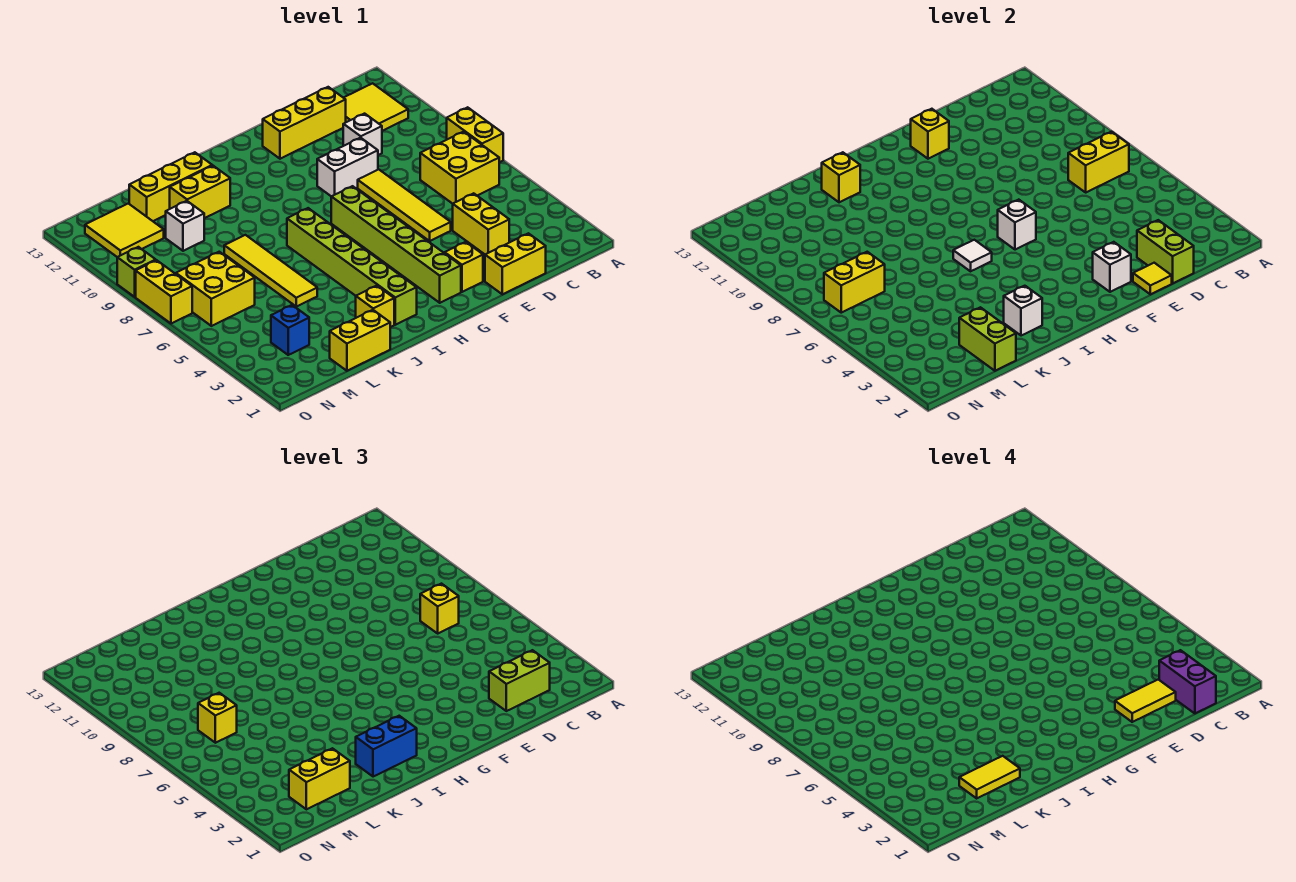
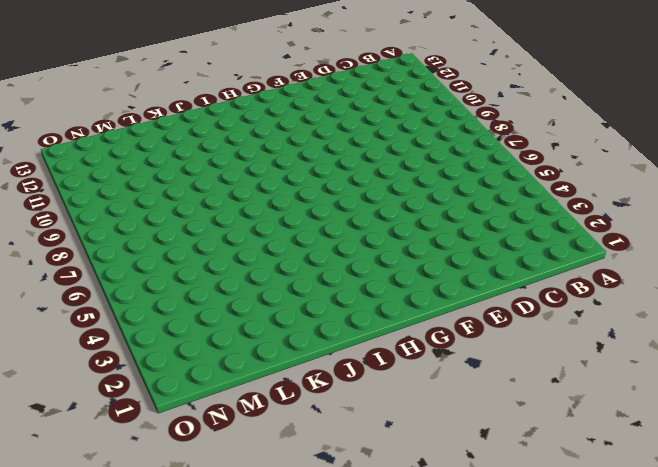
none -> yellow 1x2 brick [447,107,503,162]
none -> yellow 2x2 brick [420,132,499,204]
none -> yellow 2x2 tile [344,83,408,131]
none -> yellow 1x2 brick [485,233,546,294]

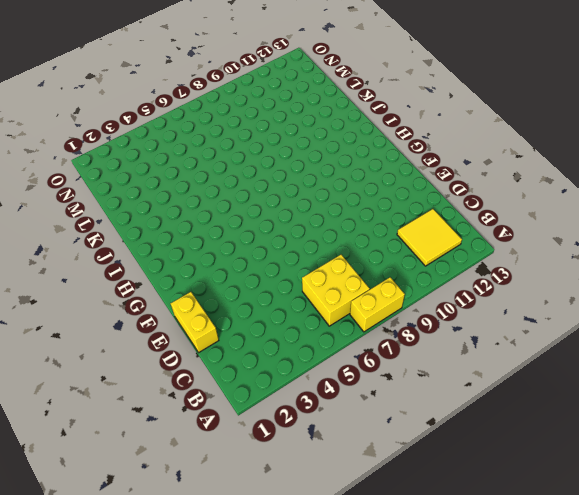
none -> yellow 1x2 brick [453,193,509,254]
none -> white 1x1 brick [343,114,382,155]
none -> yellow 1x3 brick [263,87,346,159]
none -> yellow 1x4 tile [358,169,451,241]

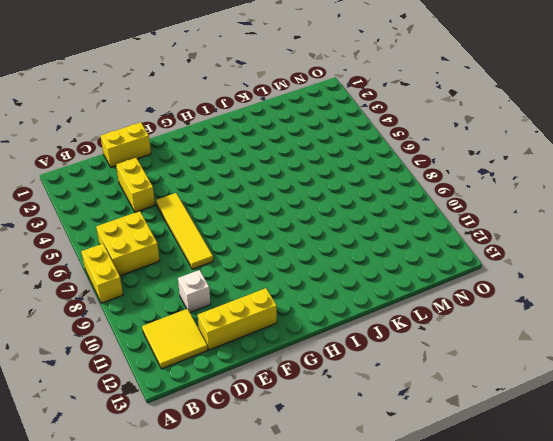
none -> white 1x2 brick [317,138,378,197]
none -> yellow 1x1 brick [445,242,483,292]
none -> lime 1x6 brick [331,186,461,303]
none -> lime 1x6 brick [287,208,417,325]

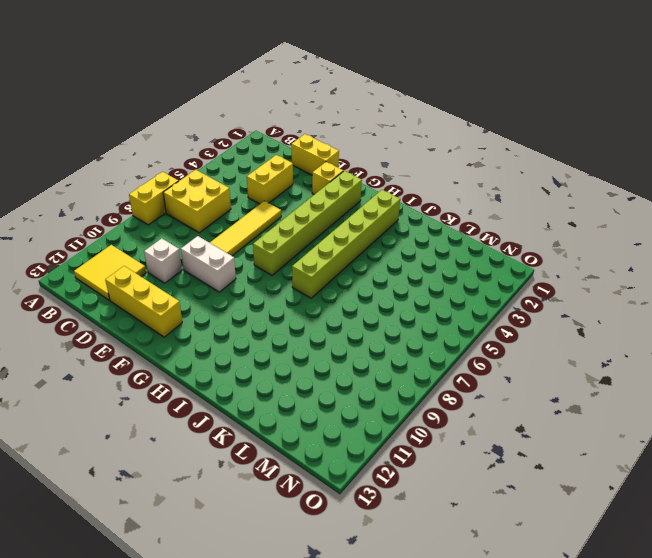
none -> yellow 1x1 brick [356,286,394,327]
none -> yellow 1x2 brick [170,166,230,218]
none -> yellow 1x3 brick [129,152,212,221]
none -> yellow 1x2 brick [330,310,390,371]

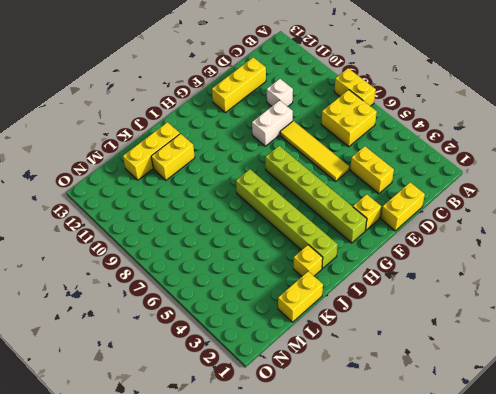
none -> yellow 2x2 tile [344,83,408,131]
none -> yellow 1x4 tile [224,235,317,307]
none -> white 1x1 brick [166,201,204,251]
none -> blue 1x1 brick [271,305,309,355]

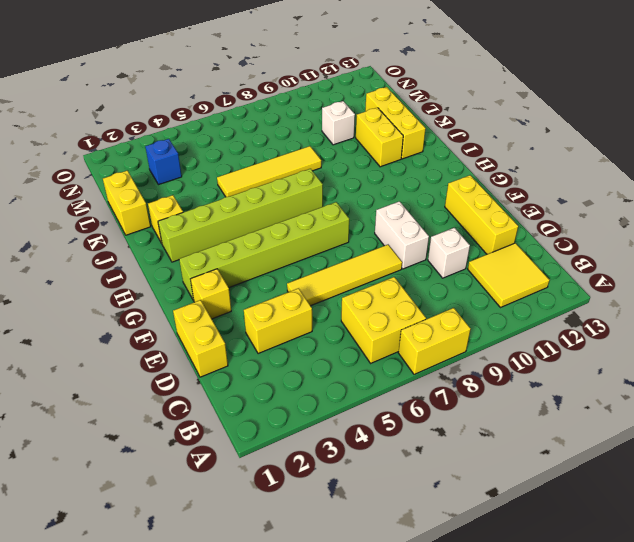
none -> yellow 2x2 brick [176,252,255,326]
none -> yellow 2x2 tile [85,204,164,257]
none -> yellow 1x2 brick [136,260,192,324]
none -> lime 1x1 brick [117,247,156,297]

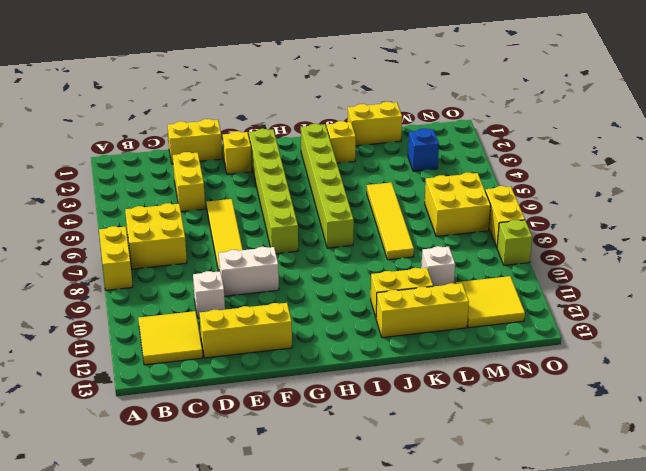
none -> yellow 1x2 brick [1068,132,1129,192]
none -> lime 1x2 brick [1137,220,1194,283]
none -> yellow 1x1 tile [1133,263,1172,294]
none -> white 1x1 brick [1093,242,1131,292]

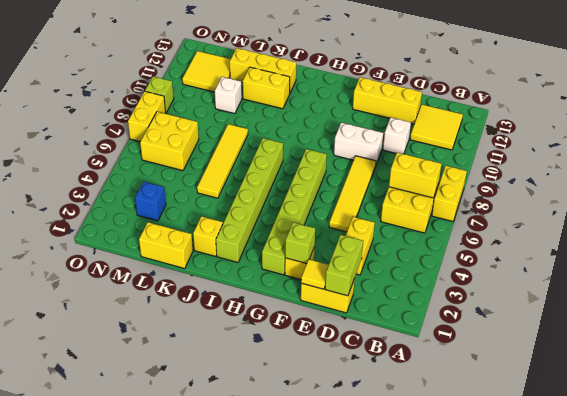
lime 1x1 brick [285,222,315,264] -> white 1x1 brick [1093,242,1131,292]
none -> yellow 1x1 brick [911,109,949,159]
none -> white 1x1 brick [998,200,1036,250]
none -> white 1x1 tile [953,240,992,271]
none -> white 1x1 brick [1004,286,1042,336]

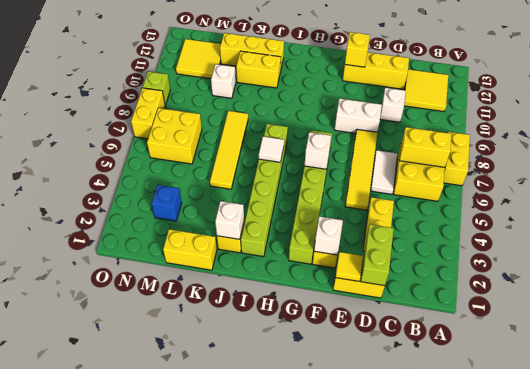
white 1x2 tile [371,150,397,194] -> none
none -> yellow 1x1 brick [822,152,860,202]
none -> lime 1x2 brick [959,307,1016,371]
none -> yellow 1x2 brick [824,252,885,313]
none -> lime 1x2 brick [489,650,550,711]

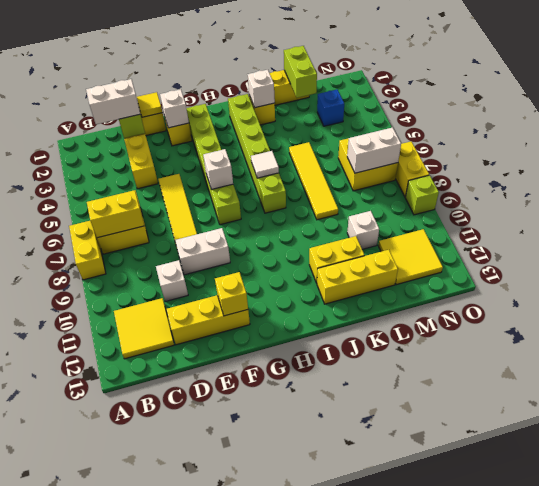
white 1x2 brick [86,79,140,124] -> lime 1x2 brick [489,650,550,711]
white 1x2 brick [347,128,401,173] -> yellow 1x2 brick [824,252,885,313]
none -> yellow 1x1 brick [822,152,860,202]
none -> yellow 1x1 brick [420,584,459,633]
none -> blue 1x2 brick [356,716,417,777]
none -> yellow 1x2 brick [289,748,350,809]

